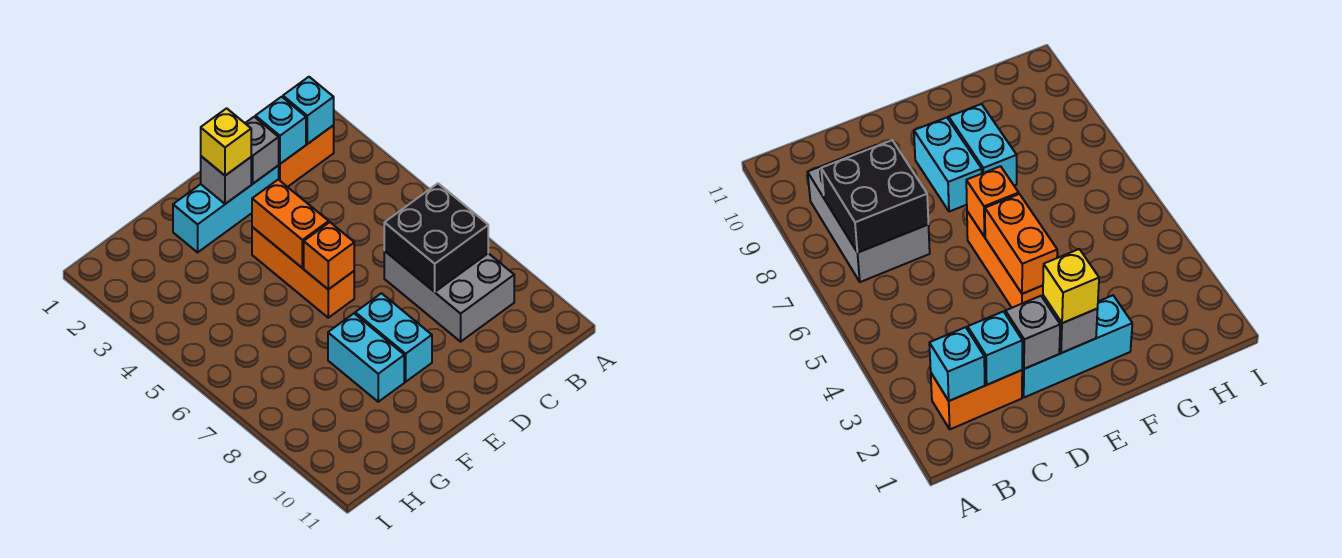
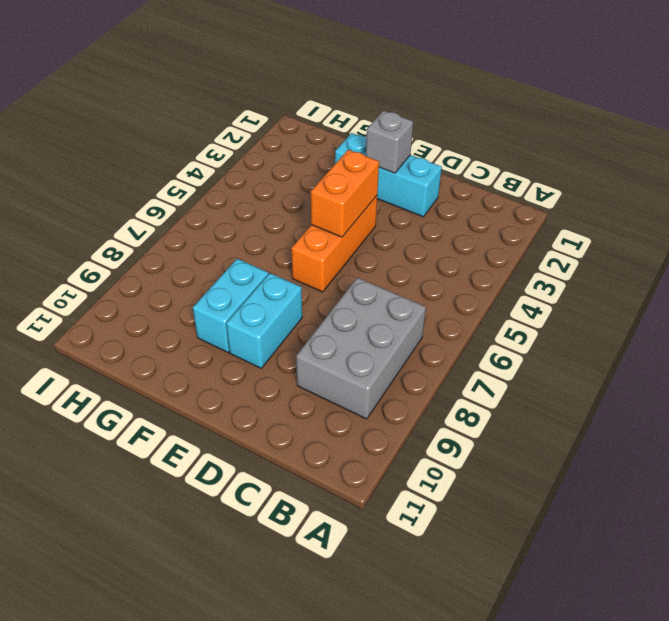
none -> orange 1x2 brick [279,125,334,187]
none -> cyan 1x1 brick [283,77,334,144]
none -> black 2x2 brick [384,184,488,292]

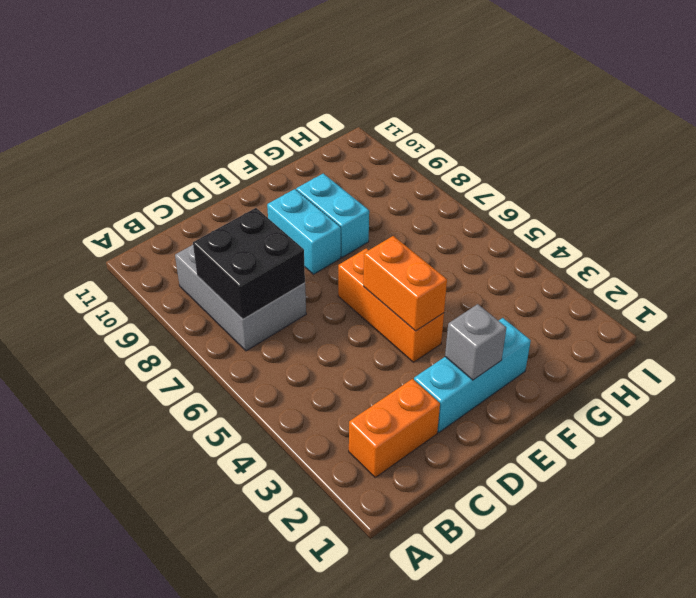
none -> cyan 1x1 brick [283,77,334,144]
none -> cyan 1x1 brick [255,97,306,164]
none -> grey 1x1 brick [245,117,279,184]

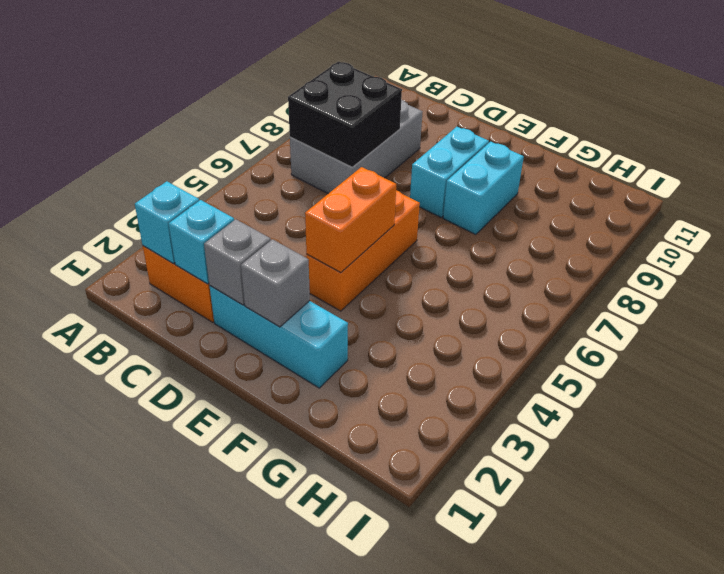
none -> orange 1x1 brick [304,222,354,289]
none -> yellow 1x1 brick [201,108,251,176]

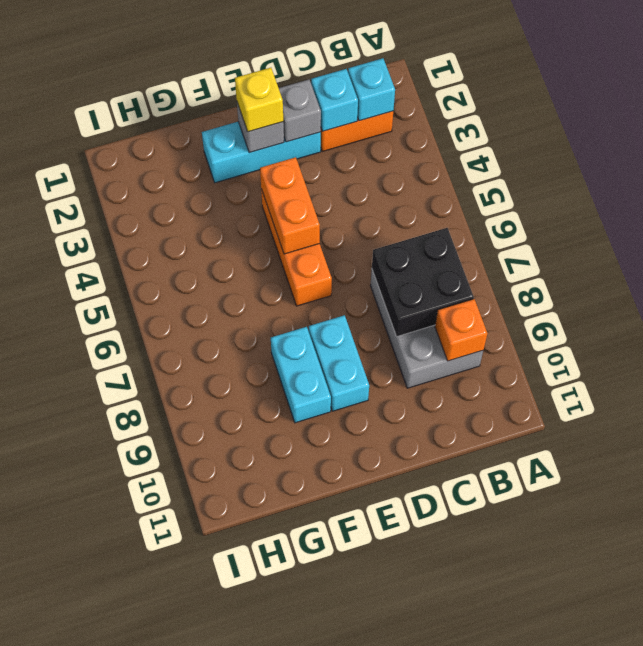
orange 1x1 brick [435,299,487,361] -> orange 1x1 brick moved to [304,222,354,289]

